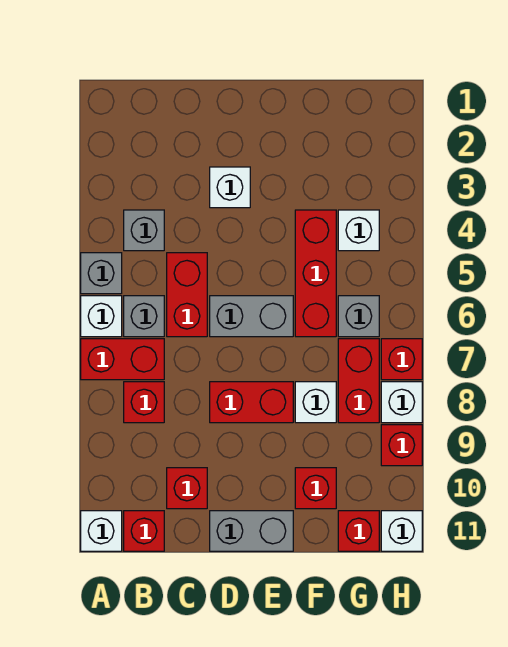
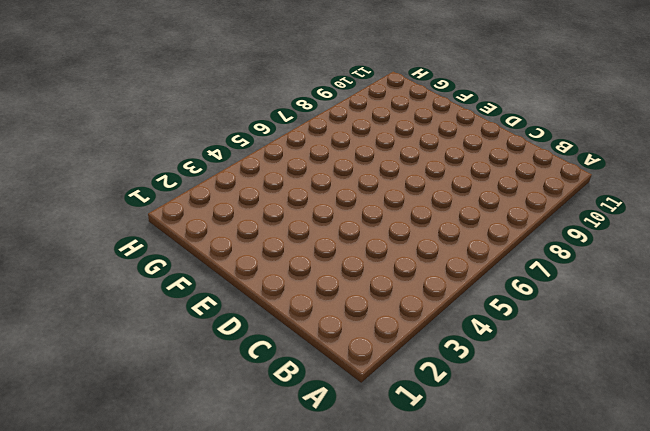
none -> grey 1x1 brick [81,253,122,294]
none -> white 1x1 brick [81,296,122,337]
none -> red 1x2 brick [81,339,164,380]

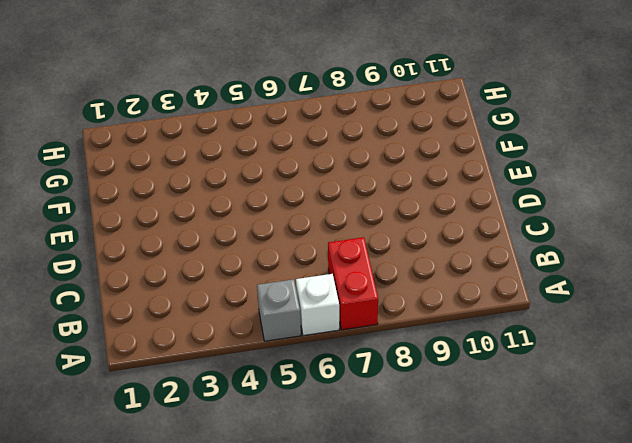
none -> white 1x1 brick [81,511,122,551]
none -> grey 1x1 brick [124,210,164,251]
none -> grey 1x1 brick [124,296,164,337]

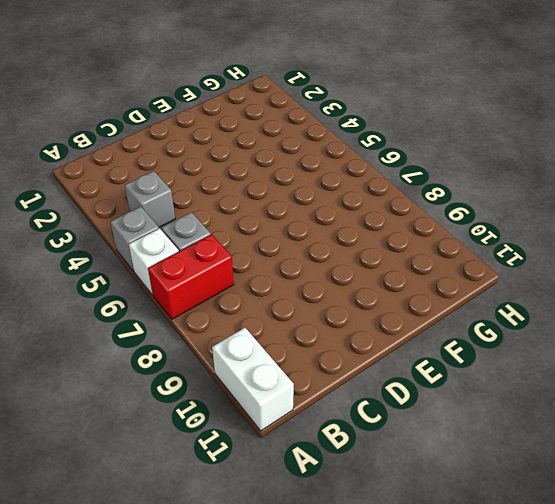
white 1x2 brick [212,328,294,431] -> white 1x1 brick [81,511,122,551]
none -> red 1x1 brick [124,382,164,423]
none -> red 1x1 brick [124,511,164,551]
none -> red 1x2 brick [167,253,207,337]

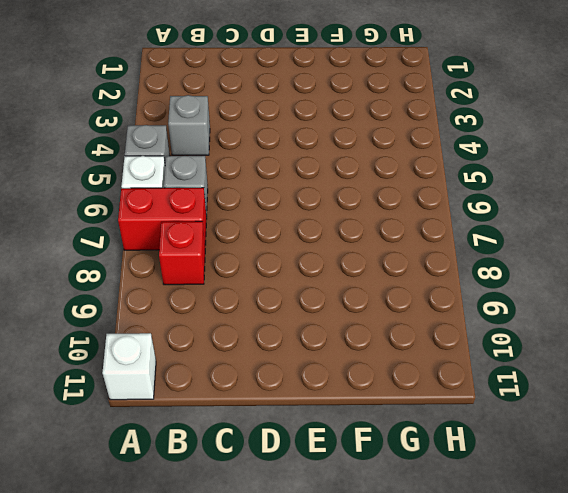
none -> red 1x1 brick [124,511,164,551]
none -> red 1x2 brick [167,253,207,337]
none -> red 1x1 brick [167,468,207,509]

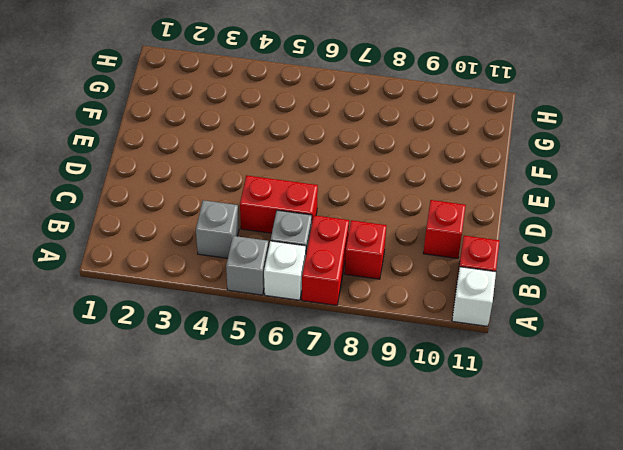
none -> white 1x1 brick [210,167,250,208]
none -> grey 1x2 brick [210,296,293,337]
none -> red 1x2 brick [210,382,293,423]

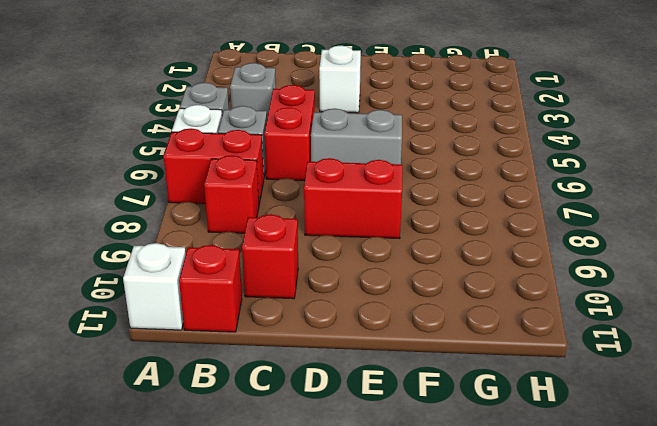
none -> grey 1x2 brick [210,511,293,551]
none -> red 1x3 brick [295,210,336,337]
none -> white 1x1 brick [295,382,336,423]

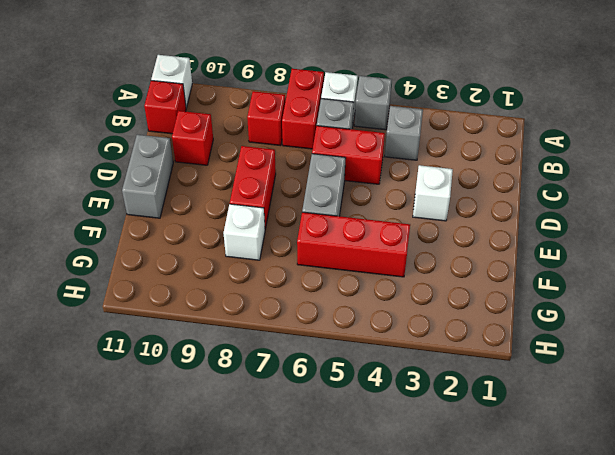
none -> red 1x1 brick [295,468,336,509]
none -> white 1x1 brick [338,210,379,251]
none -> grey 1x1 brick [338,296,379,337]

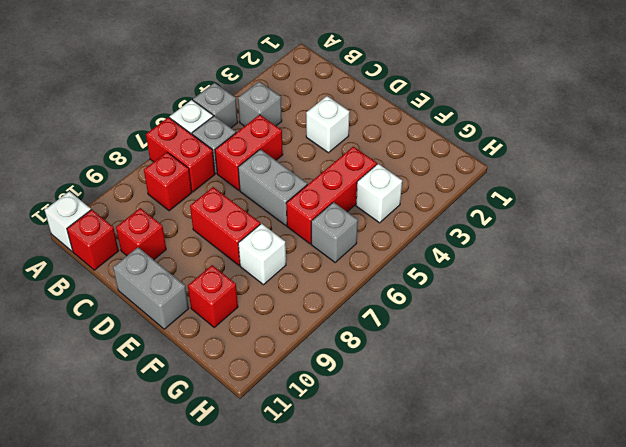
none -> red 1x2 brick [338,339,379,423]
none -> red 1x1 brick [338,511,379,551]
none -> red 1x1 brick [381,339,422,380]

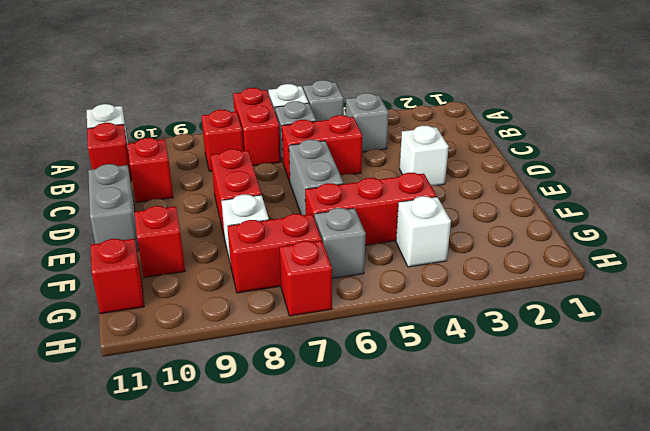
none -> white 1x1 brick [381,382,422,423]
none -> red 1x1 brick [381,425,422,466]
none -> white 1x1 brick [381,511,422,551]

